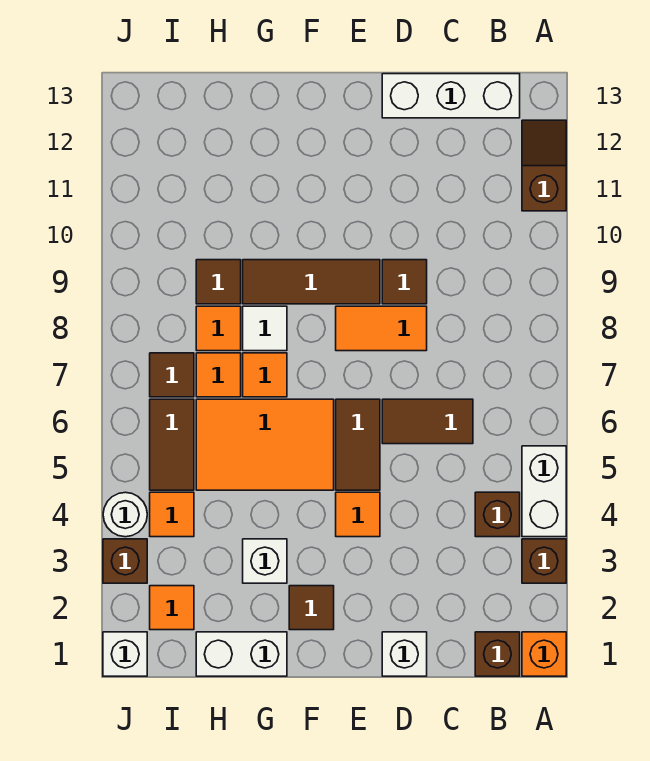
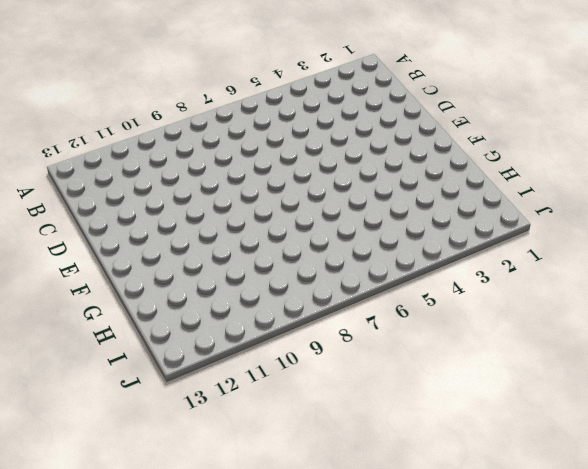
none -> orange 1x1 brick [522,632,566,676]
none -> brown 1x1 brick [522,539,566,583]
none -> white 1x2 brick [522,446,566,537]
none -> brown 1x2 slope [522,120,566,211]

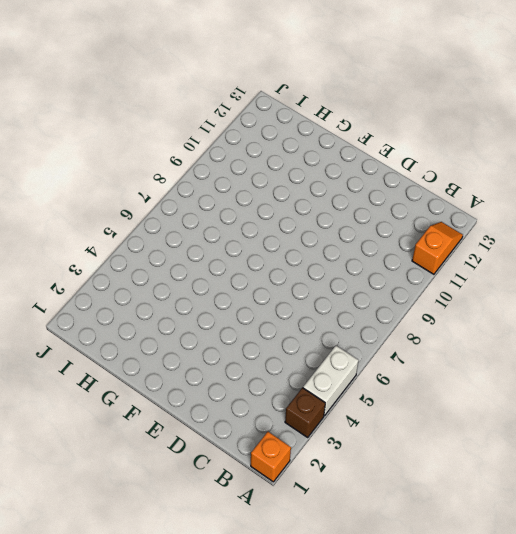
orange 1x2 slope [412,222,463,274] -> brown 1x2 slope [522,120,566,211]
none -> brown 1x1 brick [475,632,520,676]
none -> brown 1x1 brick [475,492,520,537]
none -> white 1x3 brick [382,74,520,118]
none -> brown 1x2 tile [382,399,473,444]

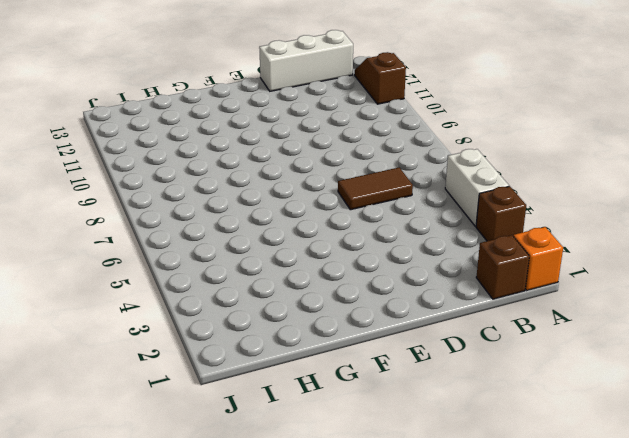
none -> brown 1x1 brick [475,492,520,537]
none -> white 1x1 brick [382,632,427,676]
none -> orange 1x2 tile [336,306,427,351]
none -> brown 1x1 tile [382,260,427,304]

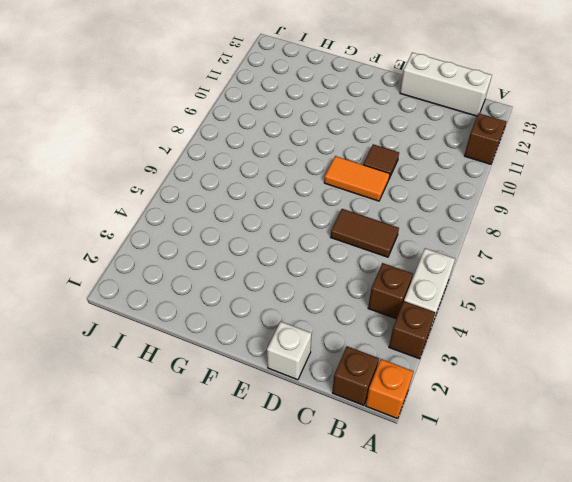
none -> orange 1x1 tile [336,492,380,537]
none -> brown 1x2 tile [336,399,380,490]
none -> brown 1x3 tile [243,260,380,304]
none -> brown 1x1 tile [289,586,334,630]

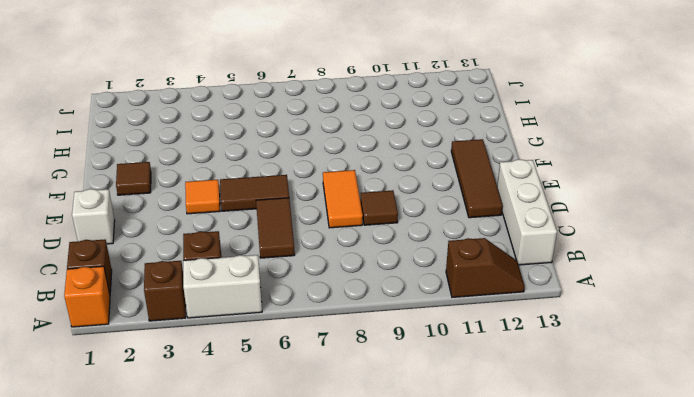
brown 1x3 tile [451,139,503,218] -> brown 1x3 tile moved to [243,260,380,304]
none -> orange 2x3 tile [196,399,334,490]
none -> white 1x2 brick [196,632,287,676]
none -> white 1x1 brick [243,539,287,583]
none -> orange 1x1 tile [243,353,287,397]

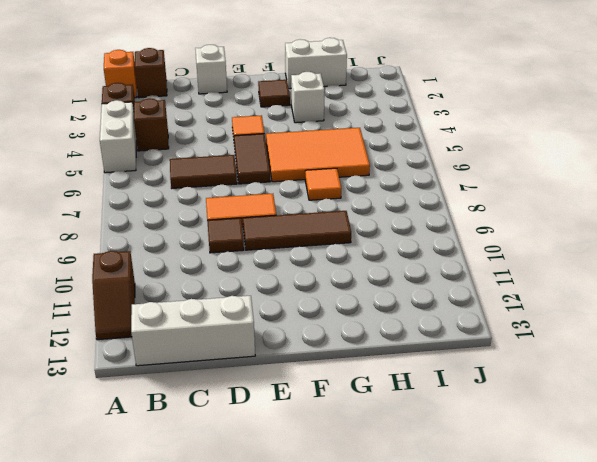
none -> white 1x1 tile [243,306,287,351]
none -> orange 1x1 tile [196,353,241,397]
none -> orange 1x1 tile [196,306,241,351]
none -> brown 1x1 tile [196,260,241,304]

